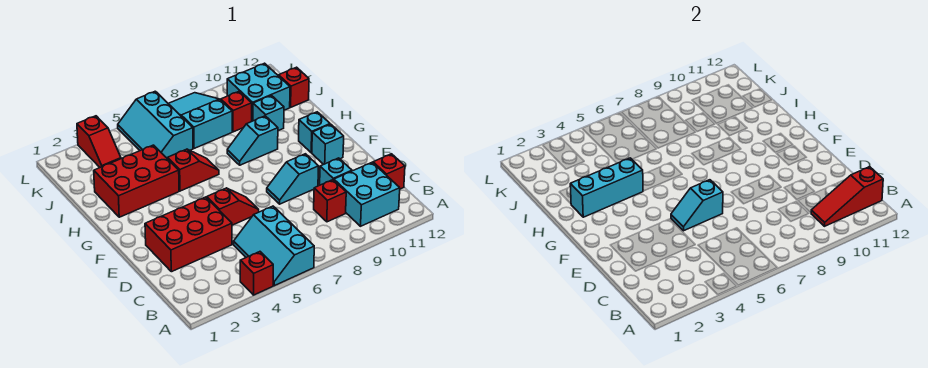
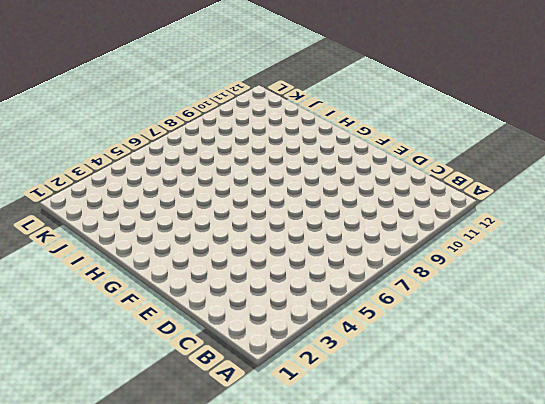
none -> red 1x1 brick [240,252,273,295]
none -> cyan 2x3 slope [234,206,314,286]
none -> cyan 2x2 brick [334,163,400,226]

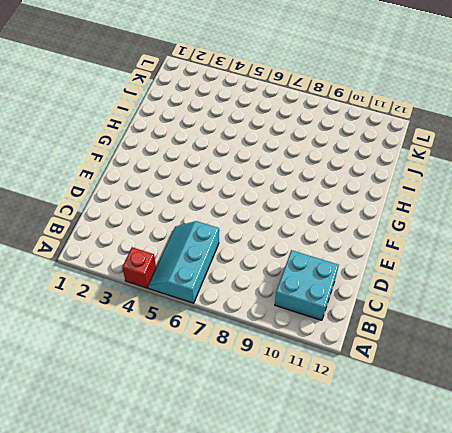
none -> red 1x1 brick [314,180,346,222]
none -> red 1x1 brick [373,154,405,189]
none -> red 2x3 brick [145,197,232,272]

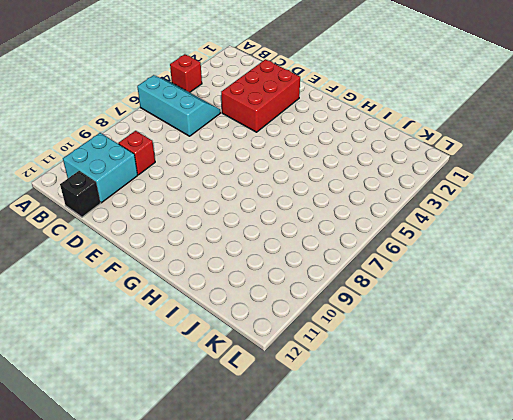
black 1x1 brick [60,171,101,217] -> red 1x1 brick [373,154,405,189]
none -> cyan 1x1 brick [320,158,352,185]
none -> red 1x2 slope [207,188,259,225]
none -> cyan 1x2 slope [267,154,319,204]

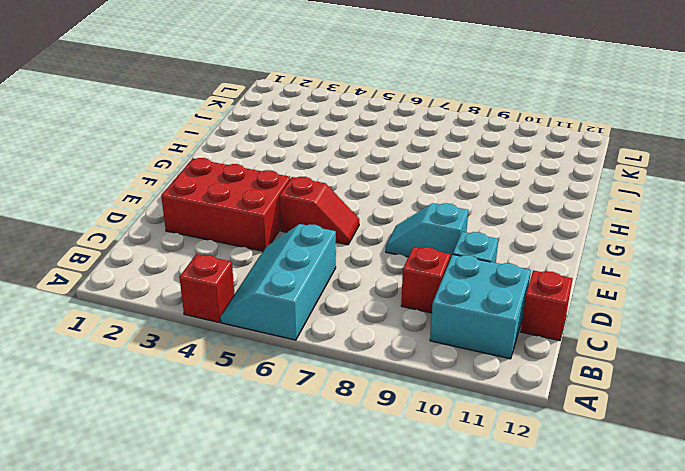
none -> cyan 1x1 brick [312,124,344,164]
none -> cyan 1x1 brick [299,112,330,153]
none -> red 2x3 brick [94,145,179,217]

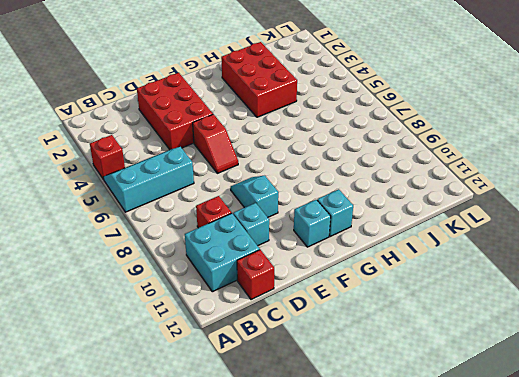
none -> red 1x2 slope [167,149,219,191]
none -> cyan 1x2 slope [227,116,278,165]
none -> cyan 1x1 brick [253,95,284,131]

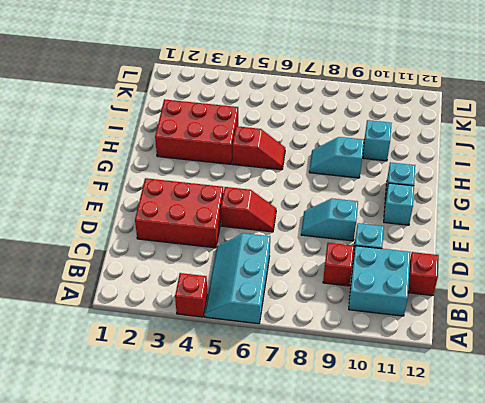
none -> cyan 2x3 slope [118,91,193,158]
none -> cyan 2x3 slope [168,93,232,148]
none -> red 1x1 brick [221,91,252,132]

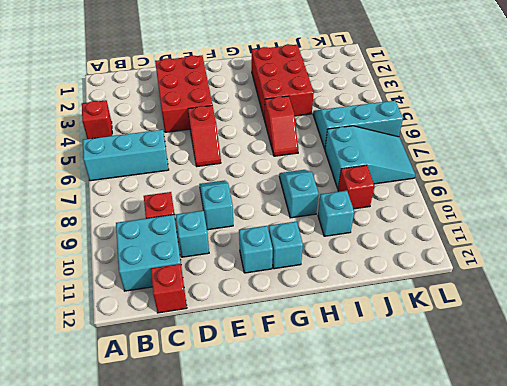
none -> cyan 2x2 brick [227,63,290,121]
none -> red 1x1 brick [279,67,309,107]
none -> red 1x2 slope [77,116,121,167]

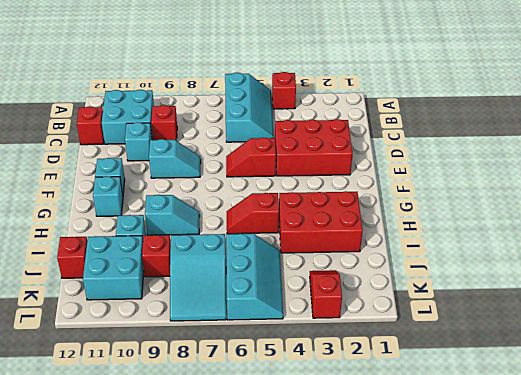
none -> red 1x3 slope [811,167,883,226]
none -> cyan 1x2 slope [671,180,723,231]
none -> cyan 1x3 brick [570,158,643,217]

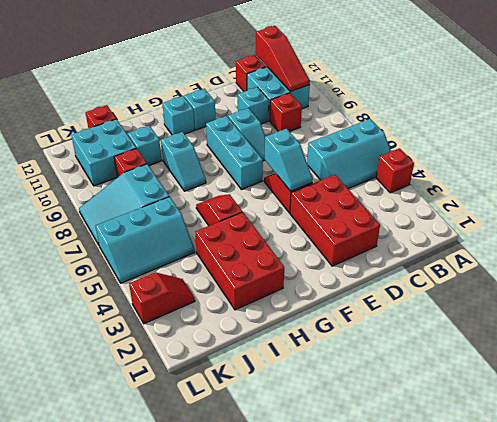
cyan 1x3 brick [206,116,263,189] -> cyan 1x3 brick moved to [570,158,643,217]

